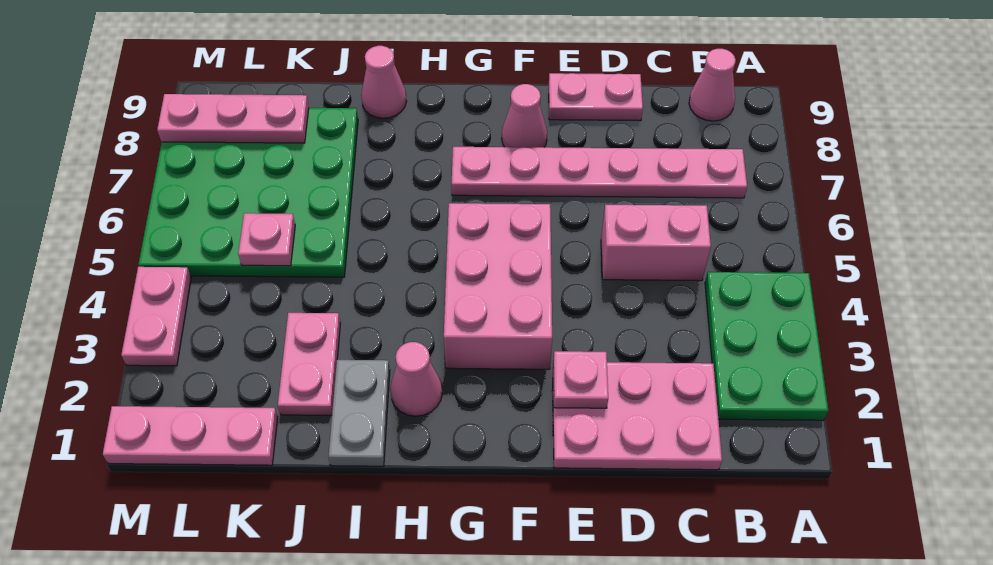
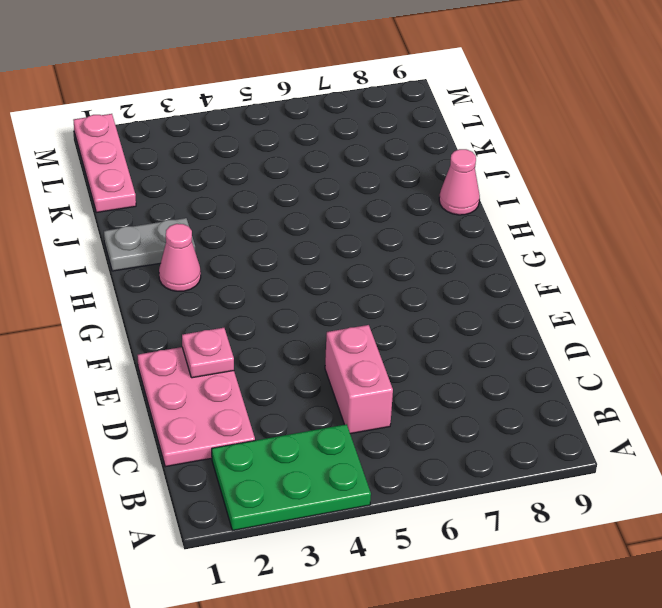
none -> pink 1x6 plate [452,147,747,198]
none -> pink 1x1 cone [689,49,736,121]
none -> pink 1x2 plate [549,73,643,121]

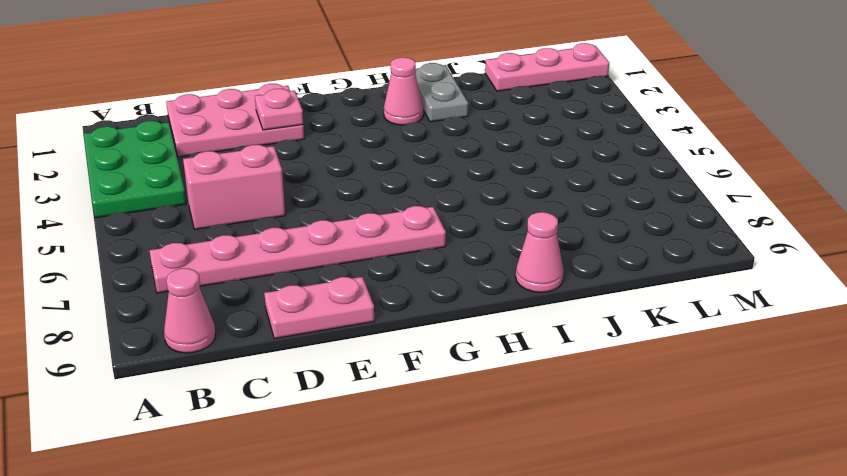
none -> pink 2x3 brick [444,203,552,369]
none -> pink 1x1 cone [502,84,547,147]
none -> pink 1x2 plate [278,313,341,415]

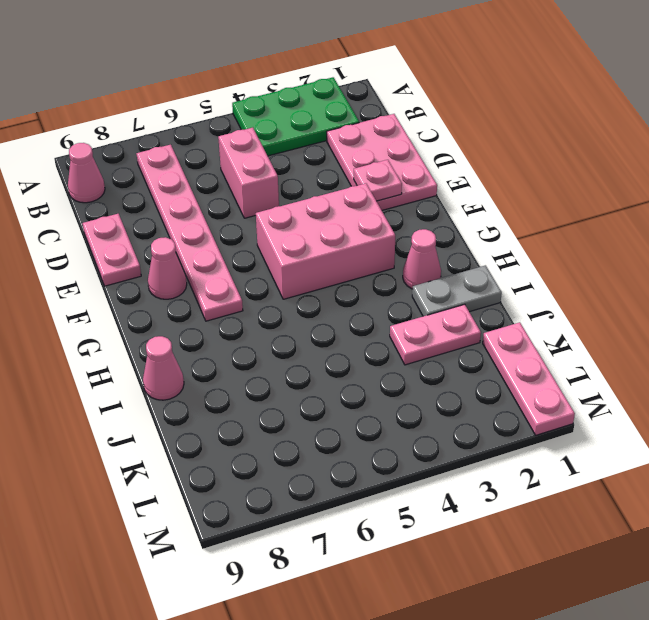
none -> green 4x4 plate [139,108,358,277]
none -> pink 1x2 plate [121,267,191,366]
none -> pink 1x1 plate [238,213,295,266]

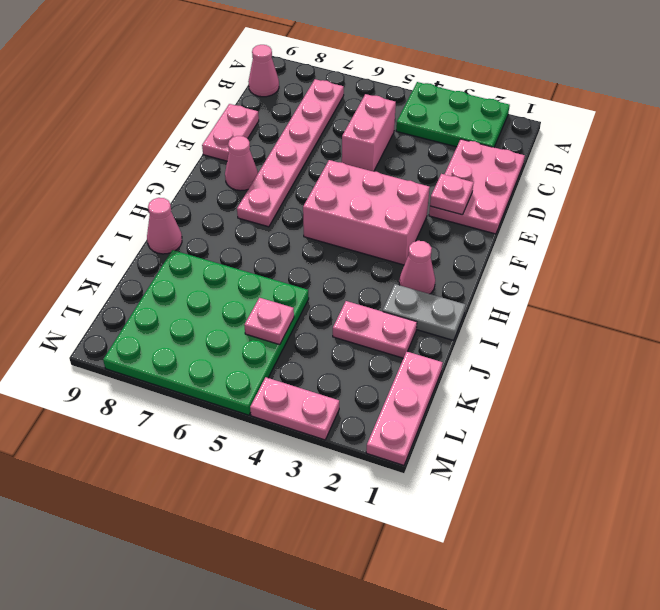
none -> pink 1x3 plate [157,94,309,143]

